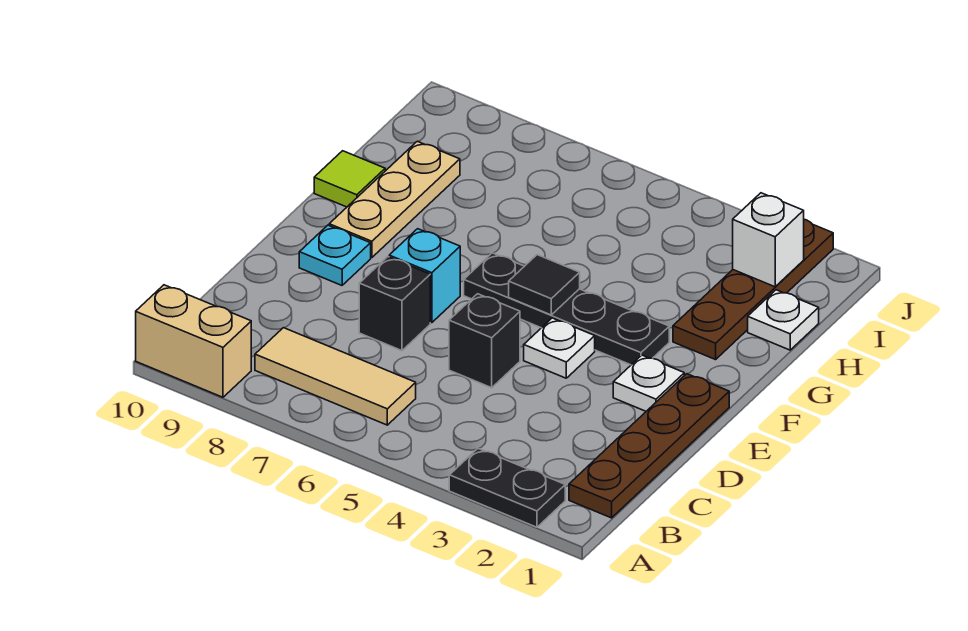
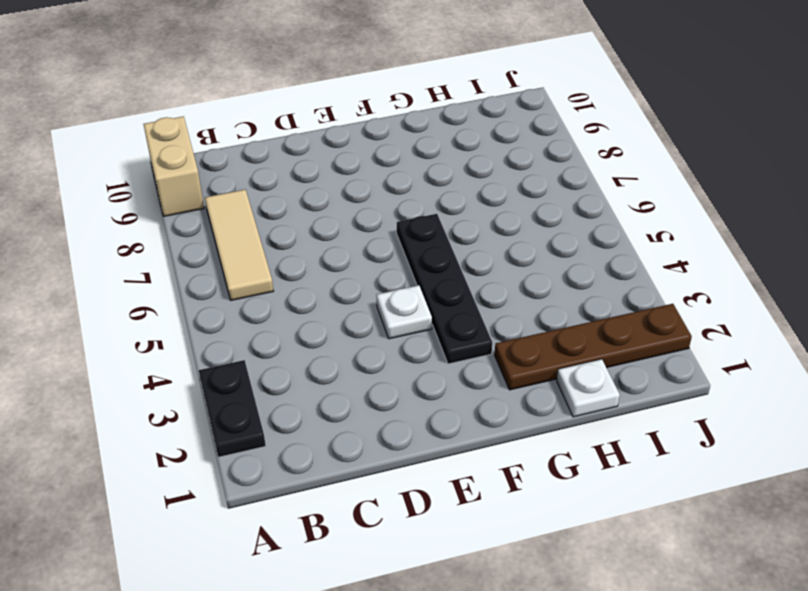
none -> brown 1x4 plate [569,374,729,518]
none -> black 1x1 brick [449,294,520,388]
none -> black 1x1 brick [359,257,430,351]

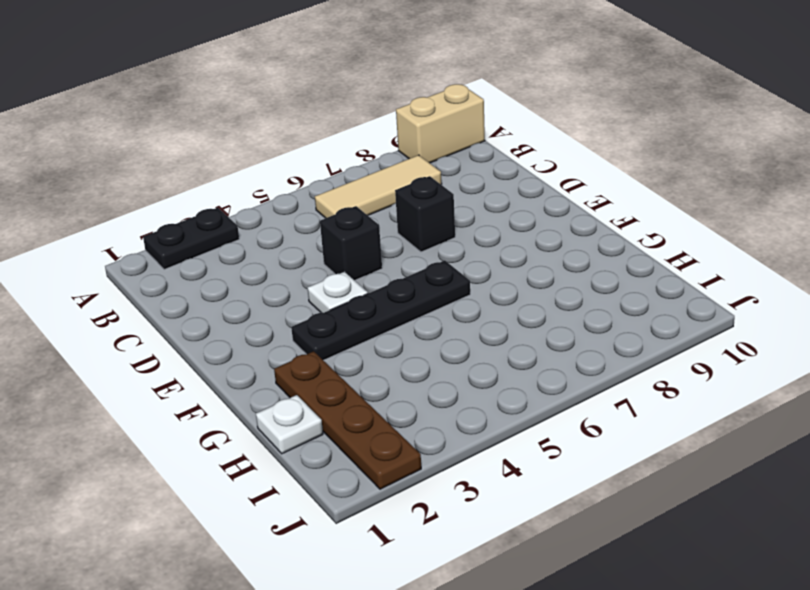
none -> brown 1x4 plate [569,374,729,518]
none -> white 1x1 plate [613,355,684,411]
none -> cyan 1x1 brick [389,229,460,323]

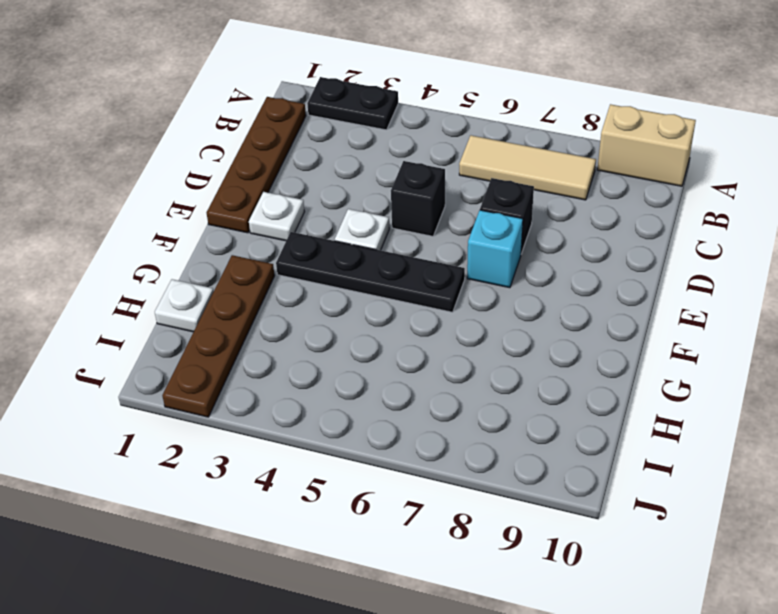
none -> cyan 1x1 plate [299,225,371,285]
none -> tan 1x3 plate [329,141,460,258]
none -> lime 1x1 tile [314,151,385,207]

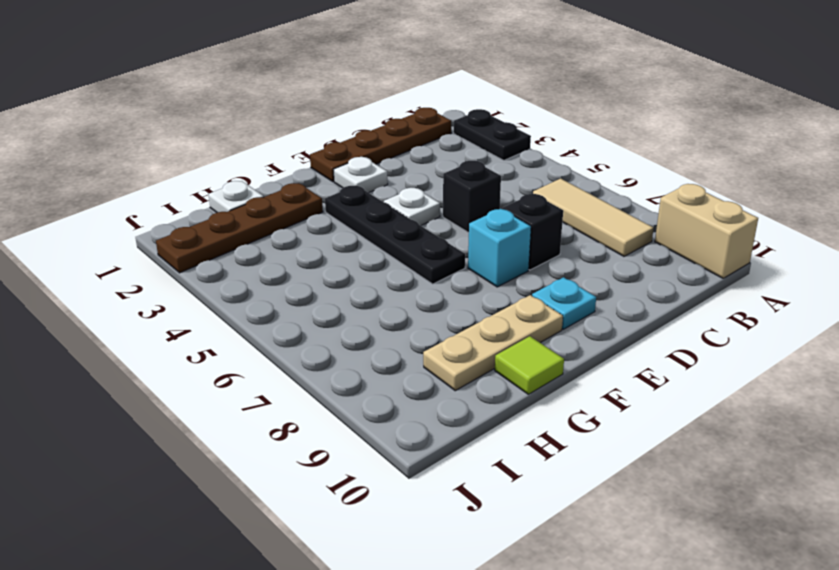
none -> black 1x1 tile [509,255,580,315]
none -> white 1x1 brick [733,193,804,287]

